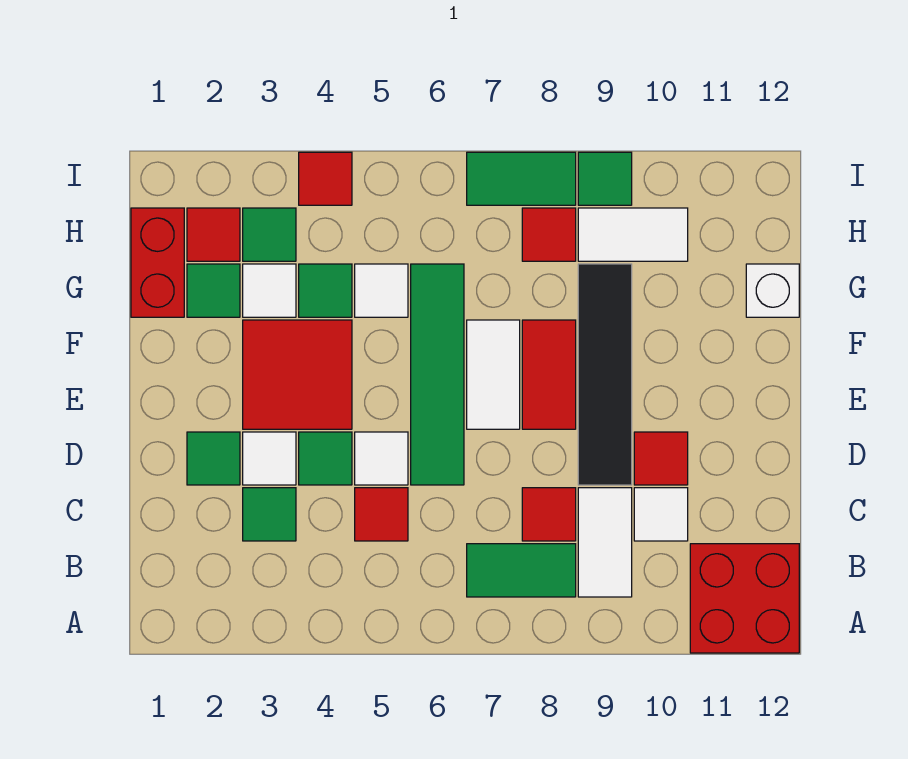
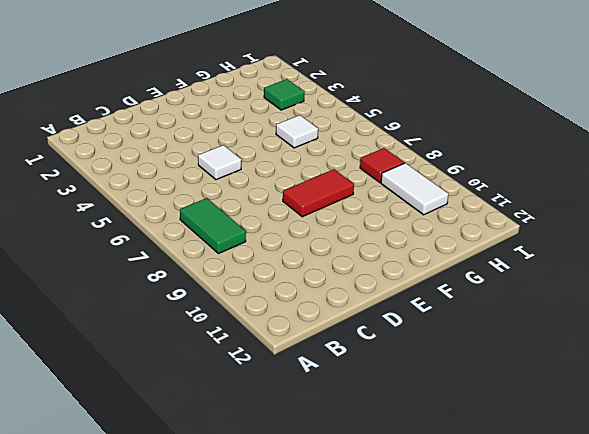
none -> red 2x2 brick [690,544,799,653]
none -> white 1x2 tile [578,488,632,597]
none -> green 1x1 tile [243,488,296,541]
none -> red 1x1 tile [355,488,408,541]

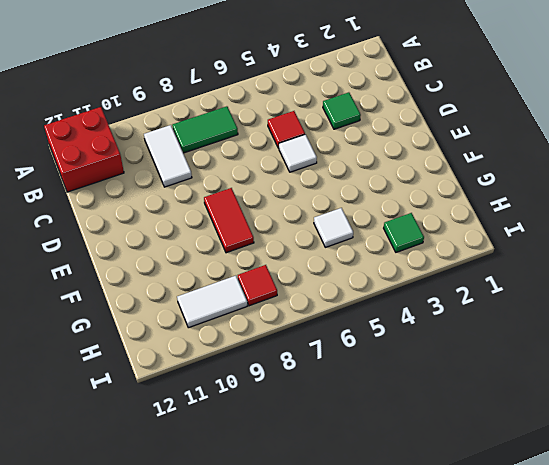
none -> red 1x1 tile [522,488,576,541]
none -> white 1x1 tile [634,488,688,541]
none -> green 1x1 tile [187,432,240,485]
none -> white 1x1 tile [243,432,296,485]

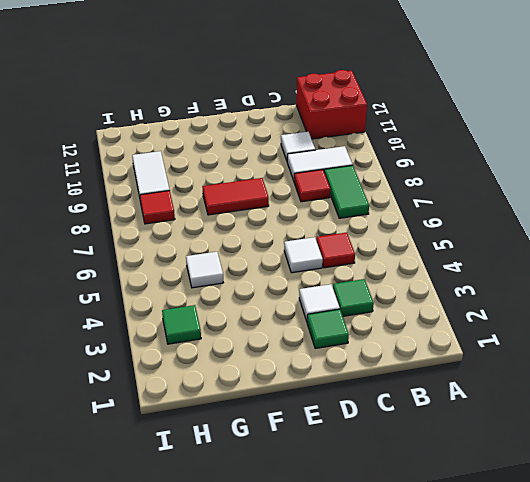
none -> green 1x1 tile [299,432,352,485]
none -> green 1x4 tile [411,264,464,485]
none -> black 1x4 tile [578,264,632,485]
none -> red 1x1 tile [634,432,688,485]

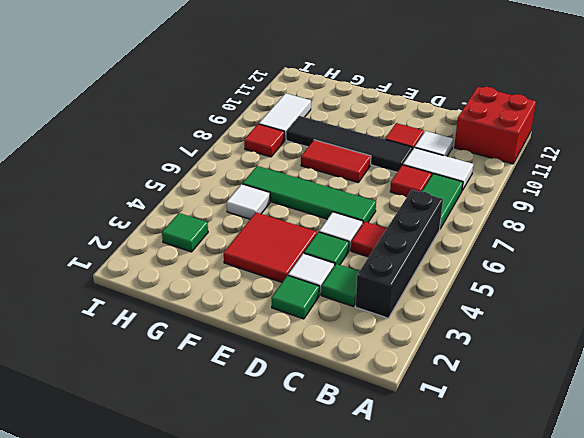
black 1x4 brick [355,190,443,318] -> none
none -> white 1x2 tile [467,320,520,429]
none -> red 1x2 brick [131,208,184,317]
none -> green 1x1 tile [187,264,240,317]
none -> white 1x1 tile [243,264,296,317]

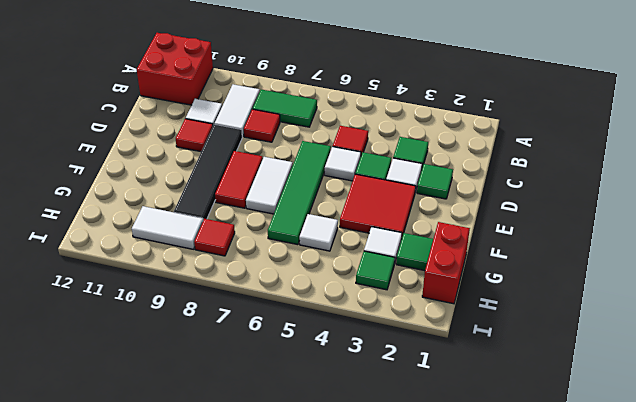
none -> green 1x1 tile [299,264,352,317]
none -> white 1x1 brick [746,264,799,317]
none -> red 1x1 tile [187,208,240,261]
none -> red 1x1 tile [299,152,352,205]

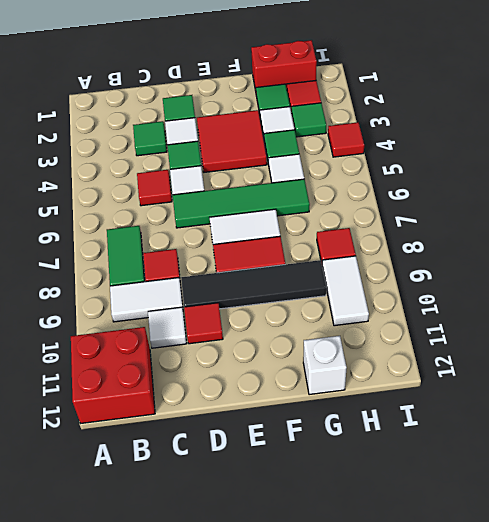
none -> green 1x2 tile [467,152,576,205]
none -> green 1x1 tile [578,152,632,205]

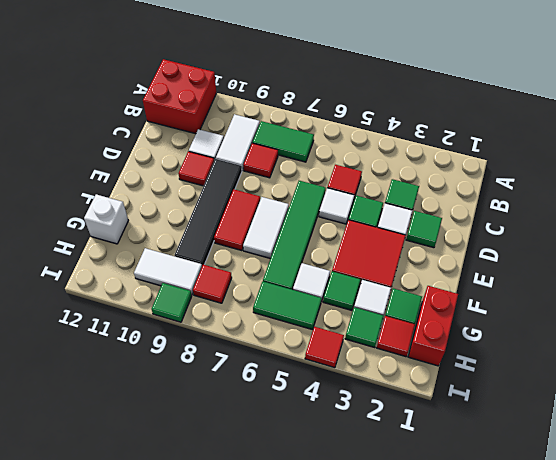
green 1x2 tile [253,282,322,330] -> green 1x2 tile moved to [467,152,576,205]

